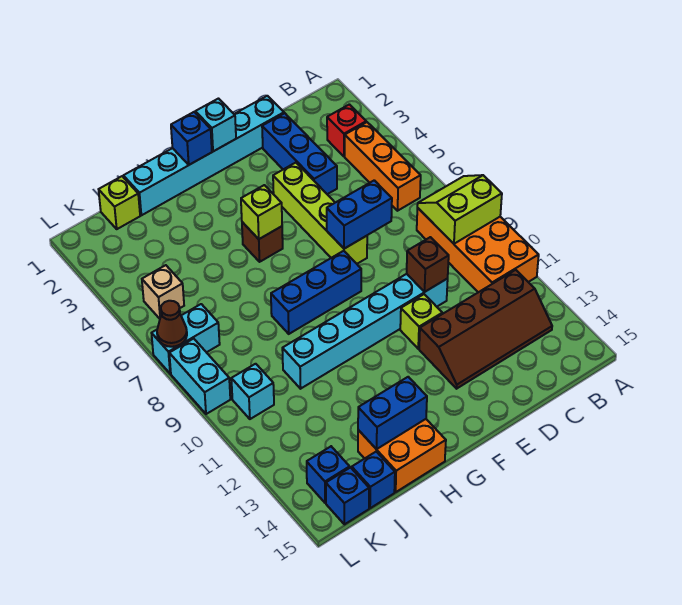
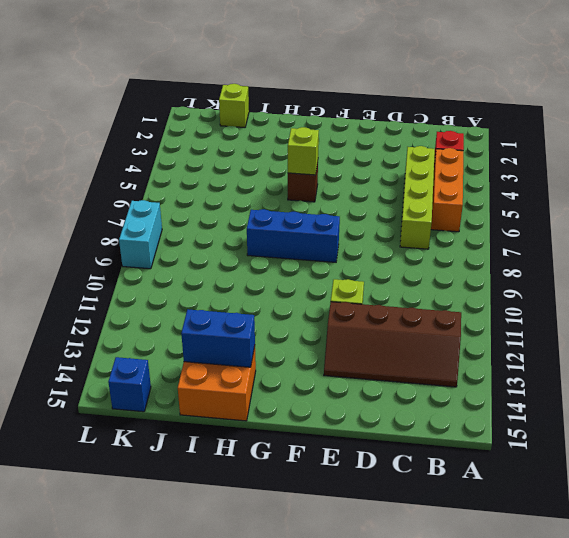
lime 1x4 brick [400,146,435,249] -> lime 1x4 brick moved to [273,163,367,264]
none -> orange 2x4 brick [417,208,539,292]
none -> cyan 1x6 brick [123,96,284,215]
none -> blue 1x3 brick [262,113,337,194]

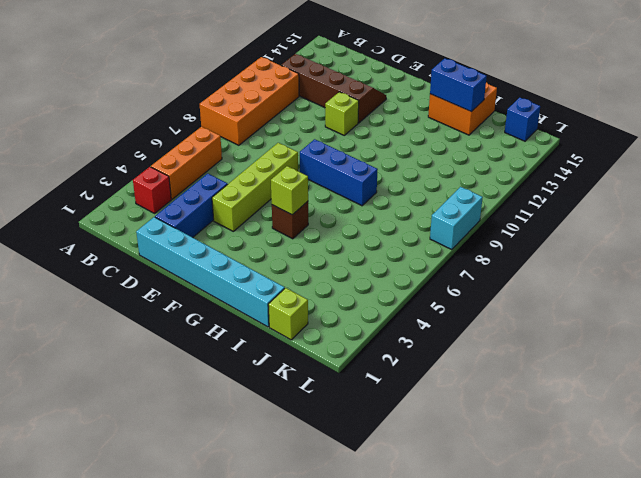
none -> cyan 1x6 brick [282,274,448,389]
none -> blue 1x1 brick [352,452,395,508]
none -> tan 1x1 brick [142,265,184,319]

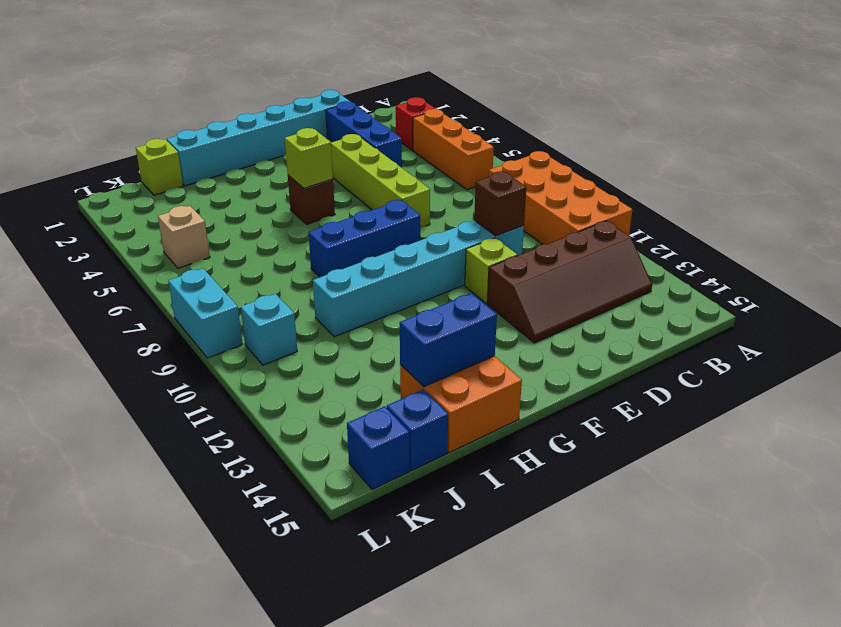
none -> cyan 1x2 brick [152,304,220,374]
none -> blue 1x1 brick [307,446,350,503]
none -> lime 2x2 slope [417,175,502,244]

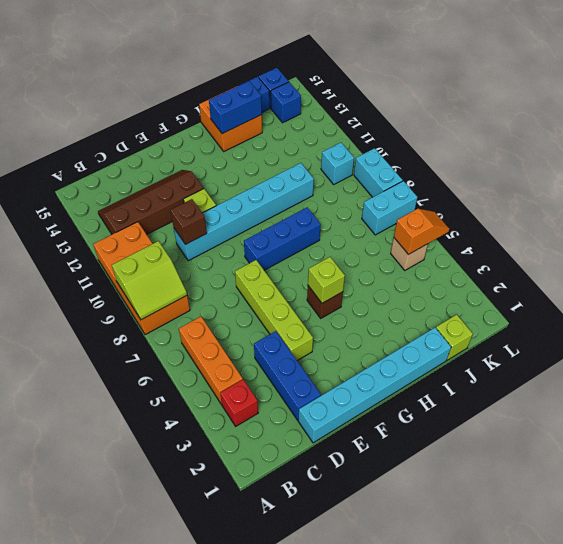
orange 1x2 slope [394,209,449,255] -> none
none -> blue 1x2 brick [327,180,392,249]
none -> cyan 1x1 brick [195,99,236,151]
none -> blue 1x1 brick [171,112,212,165]

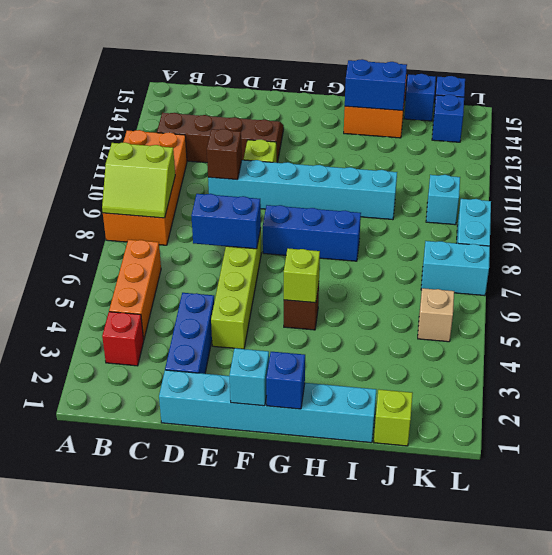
none -> brown 1x1 cone [157,301,187,347]

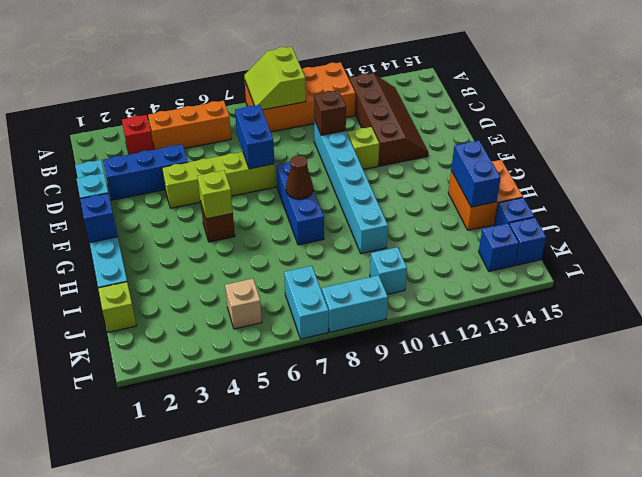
brown 1x1 cone [286,155,313,199] -> brown 1x1 cone moved to [157,301,187,347]

